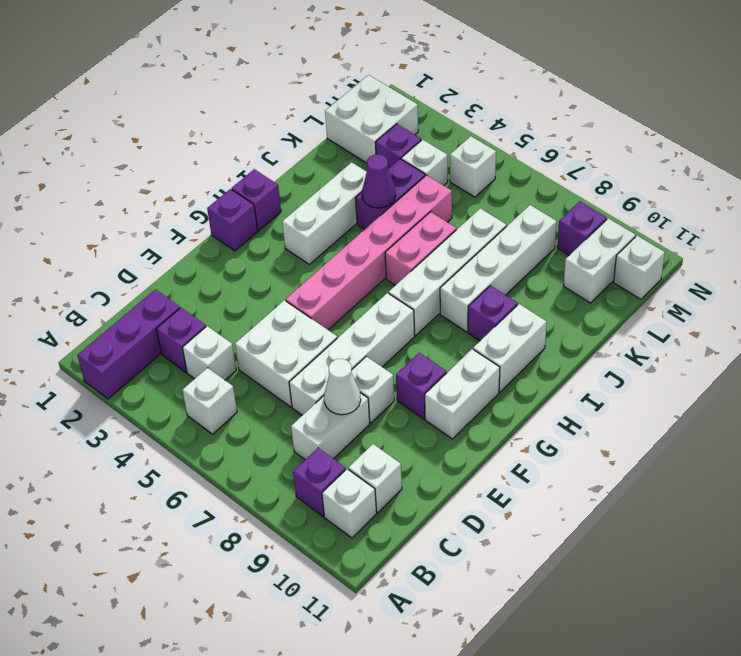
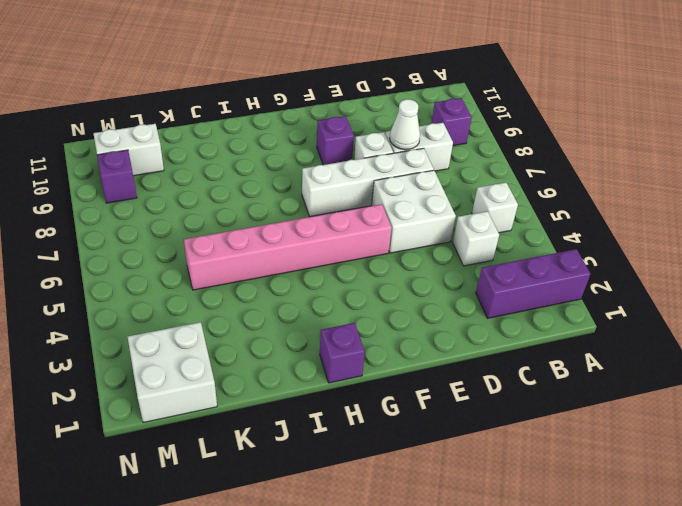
none -> white 1x1 brick [322,469,377,538]
none -> purple 1x1 brick [156,308,206,372]
none -> white 1x1 brick [348,444,402,513]
none -> white 1x2 brick [425,349,500,439]

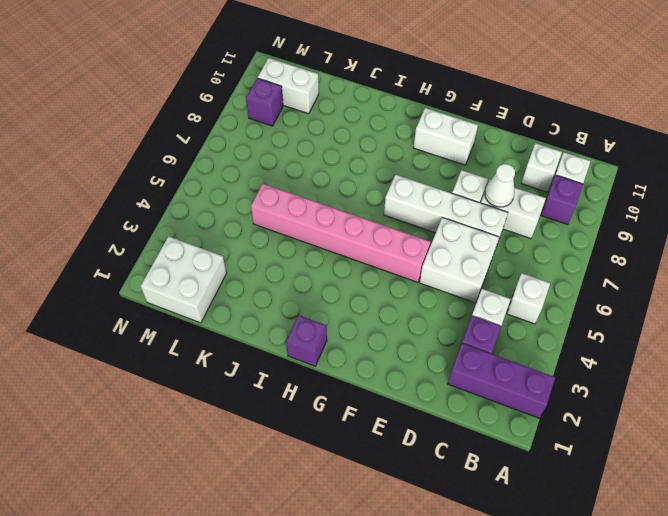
none -> purple 1x1 brick [396,353,447,419]
none -> purple 1x1 brick [207,189,258,251]
none -> white 1x3 brick [282,162,367,264]
none -> white 1x4 brick [389,208,506,335]

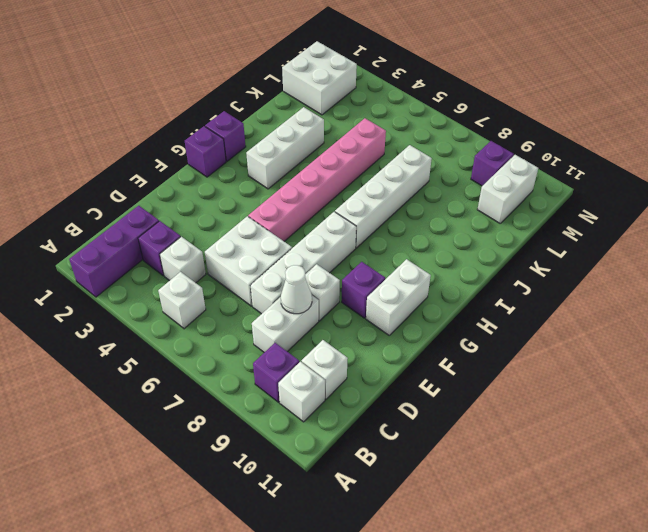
none -> white 1x2 brick [473,304,547,392]
none -> pink 1x2 brick [385,212,456,285]
none -> white 1x4 brick [440,205,557,332]
none -> purple 1x1 brick [468,286,518,341]

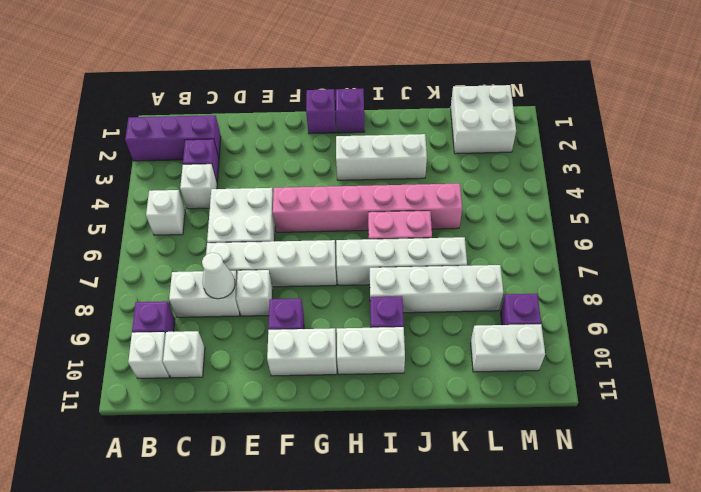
none -> purple 1x2 brick [356,159,425,230]
none -> purple 1x1 brick [375,124,421,169]
none -> white 1x1 brick [401,140,448,186]
none -> white 1x1 brick [450,136,496,197]

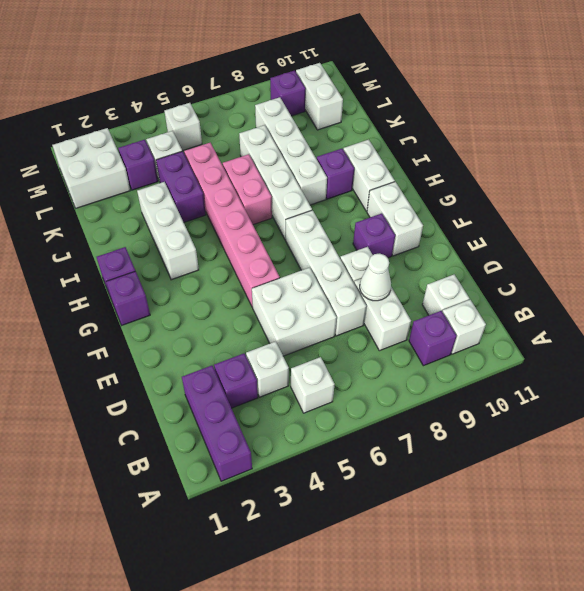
none -> white 1x1 brick [614,236,665,299]
none -> purple 1x1 cone [362,154,396,208]

